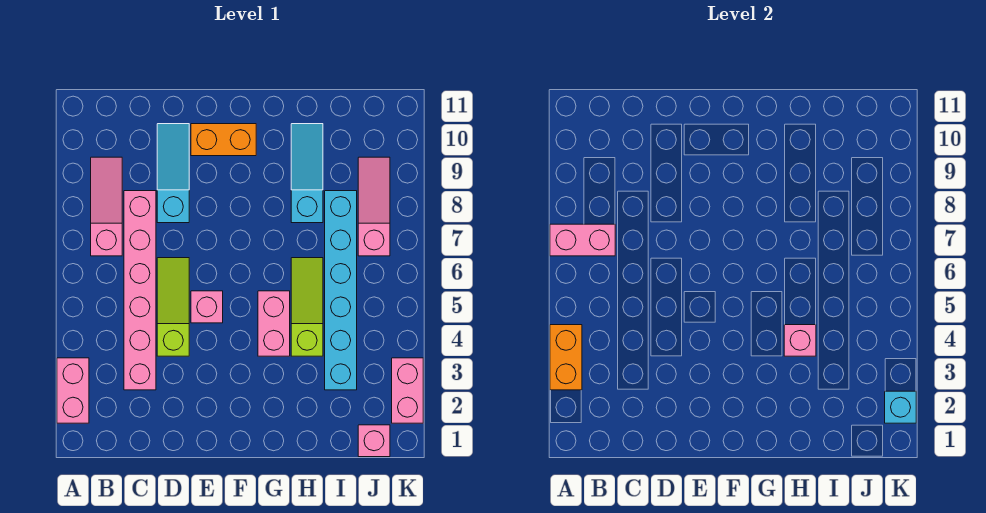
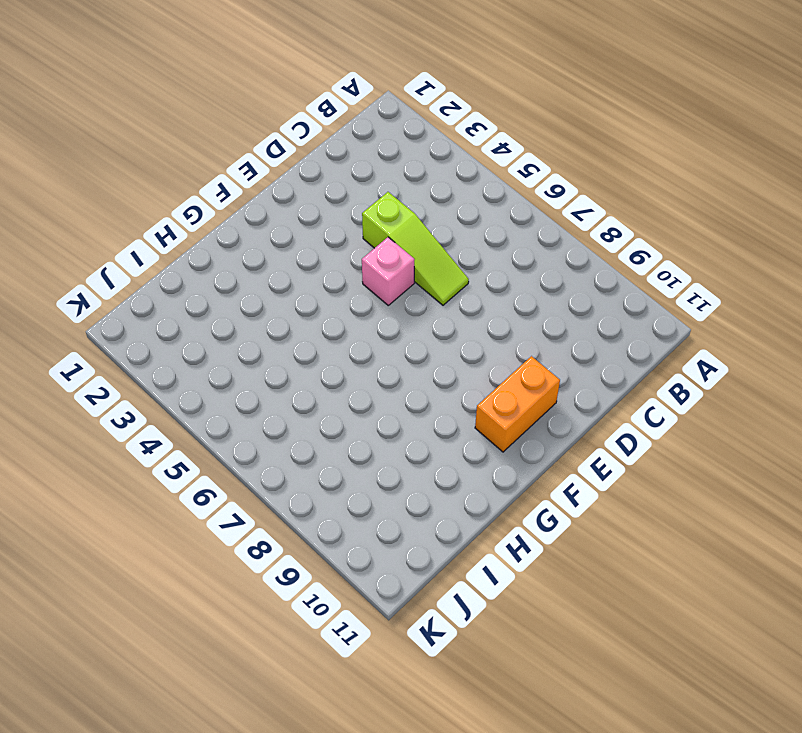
none -> pink 1x2 brick [57,358,89,423]
none -> pink 1x3 slope [91,157,122,256]
none -> pink 1x6 brick [124,191,156,390]

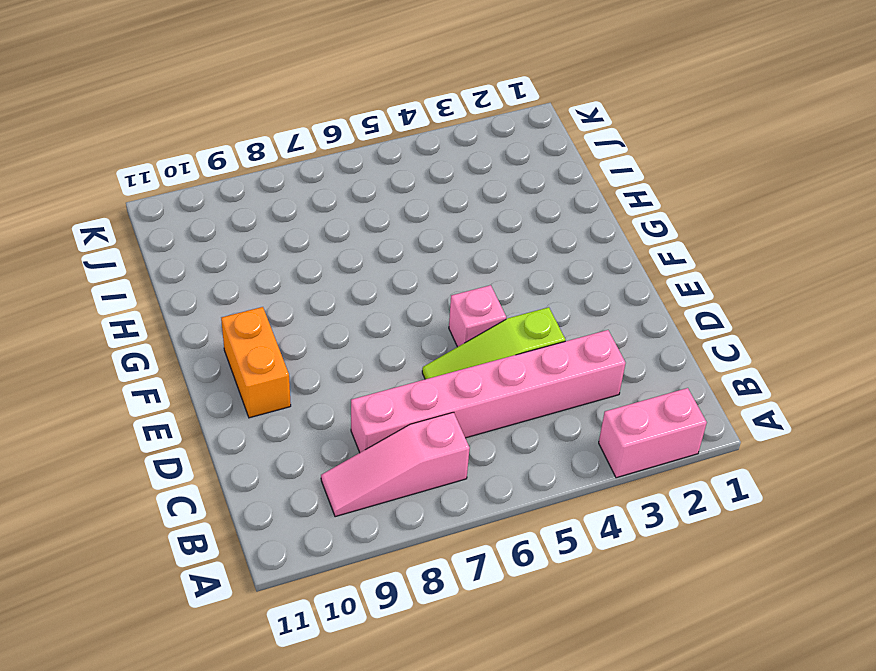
none -> cyan 1x3 slope [157,124,189,223]
none -> pink 1x2 brick [258,291,290,356]
none -> lime 1x3 slope [291,258,323,356]

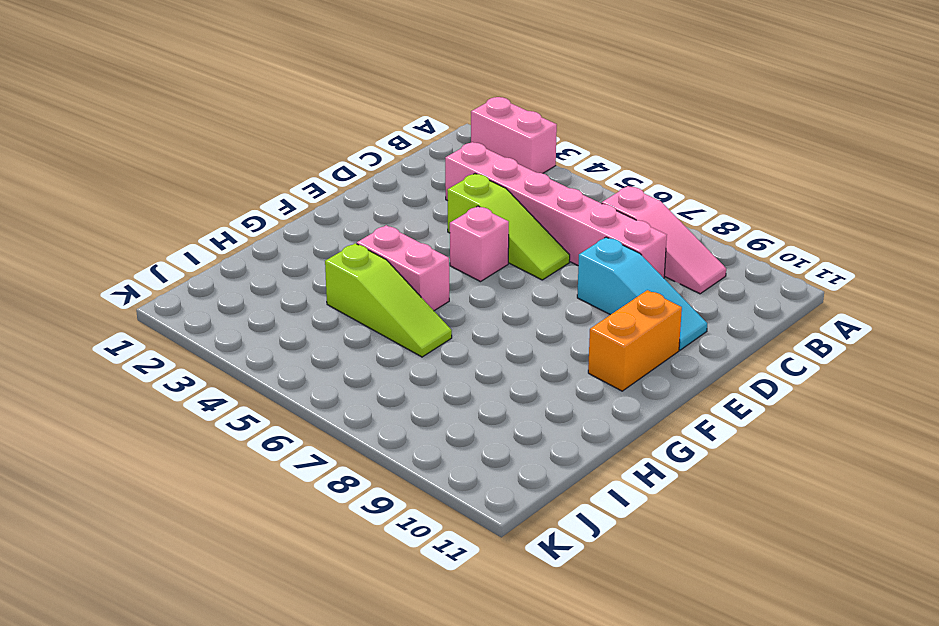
none -> cyan 1x3 slope [291,124,323,223]
none -> cyan 1x6 brick [325,191,357,390]
none -> pink 1x1 brick [358,425,390,457]

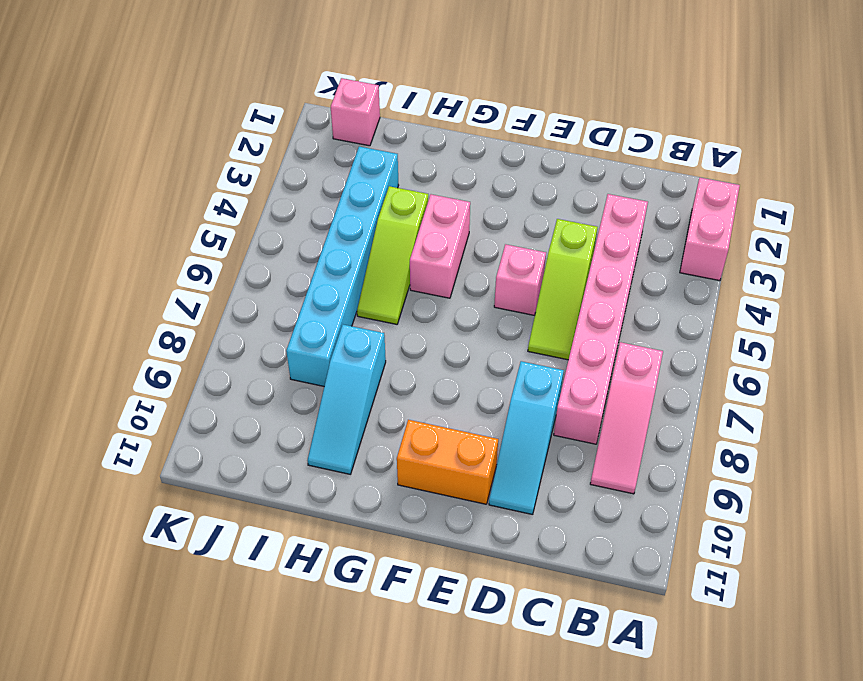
none -> pink 1x3 slope [358,157,390,256]
none -> pink 1x2 brick [392,358,423,423]
none -> orange 1x2 brick [550,325,582,390]

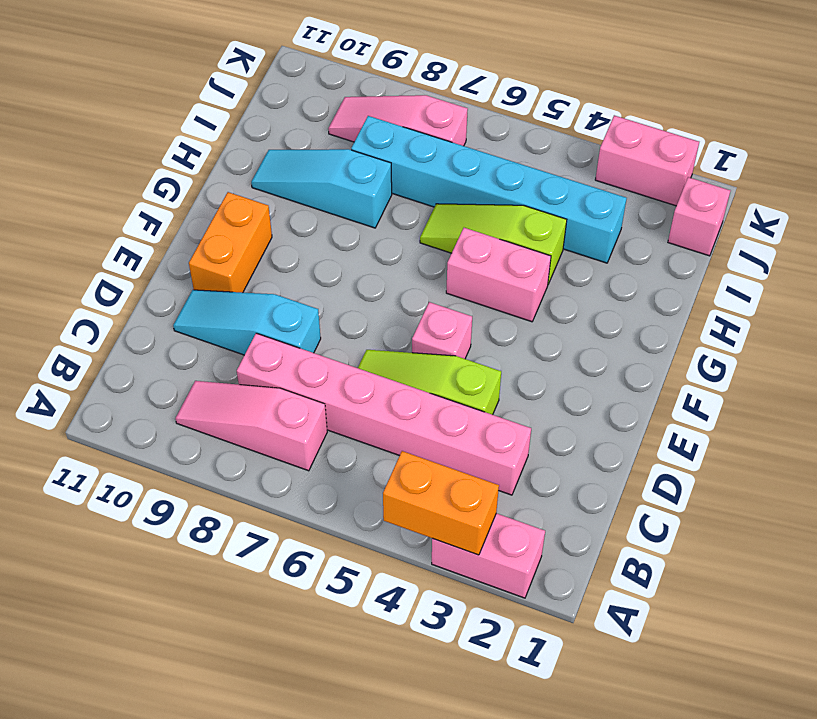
none -> pink 1x2 brick [550,224,615,256]
none -> pink 1x1 brick [784,325,816,356]
none -> cyan 1x1 brick [885,391,916,423]

